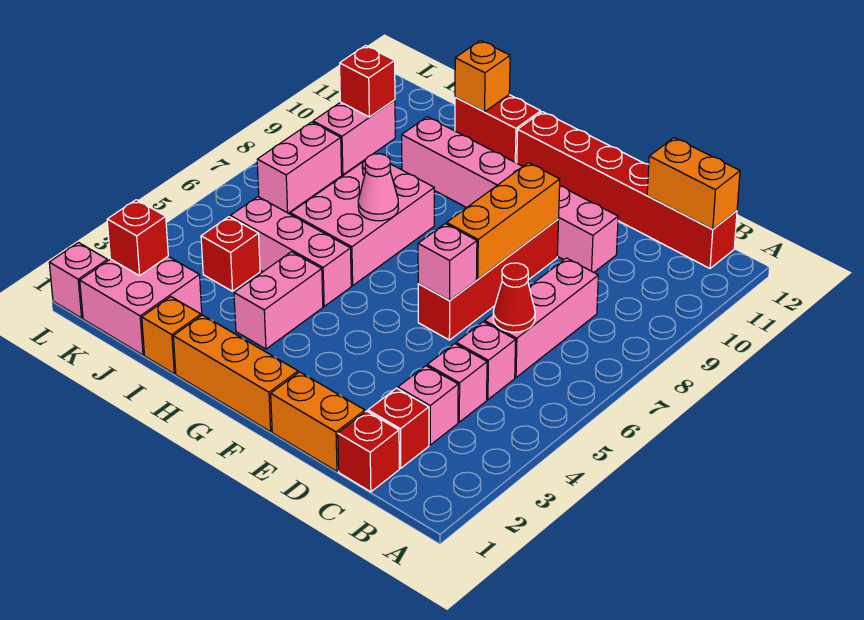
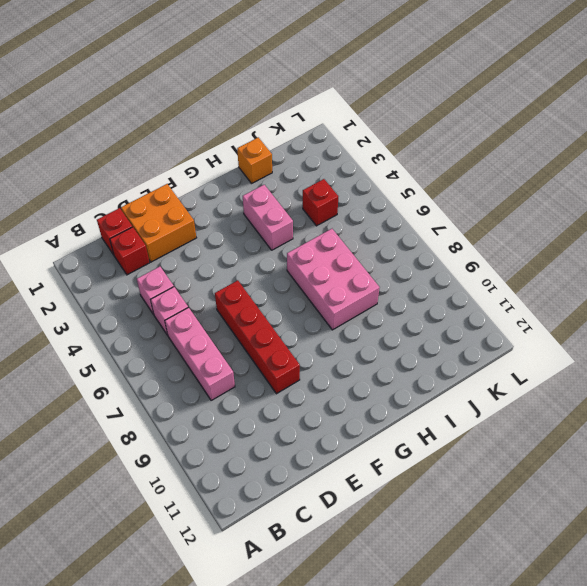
orange 2x2 brick [121,184,196,262] -> orange 1x2 brick [271,372,365,471]
none -> red 1x6 brick [517,112,737,268]
none -> pink 1x1 brick [398,366,458,445]
none -> pink 1x6 brick [402,117,618,272]

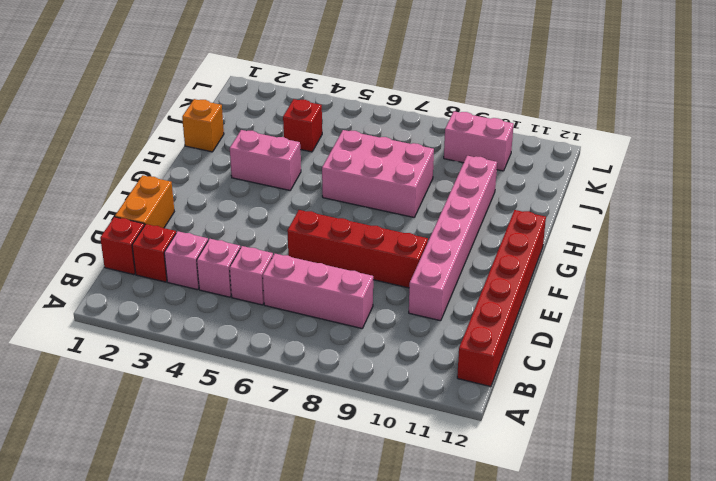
none -> orange 1x3 brick [173,315,298,432]
none -> pink 1x3 brick [230,197,351,306]
none -> red 1x2 brick [455,95,541,163]

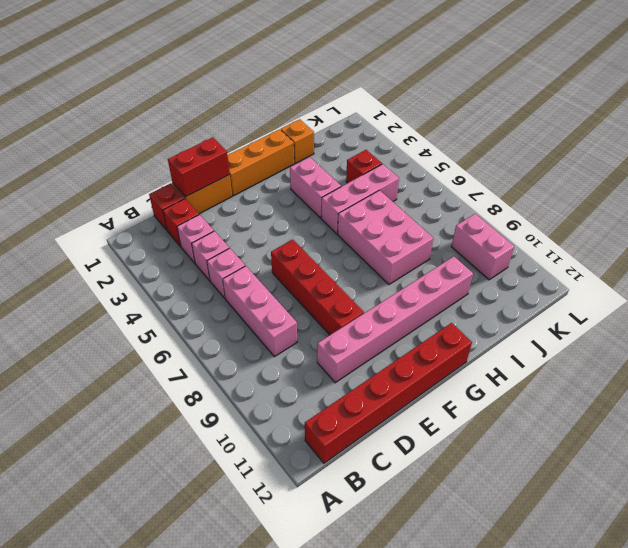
red 1x2 brick [168,137,230,197] -> red 1x2 brick moved to [455,95,541,163]
none -> pink 2x2 brick [80,257,202,355]
none -> pink 1x2 brick [257,122,342,213]
none -> pink 1x1 brick [49,243,108,318]

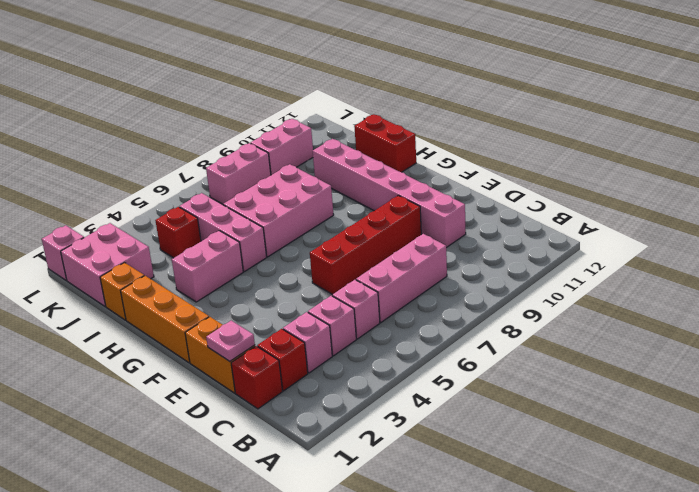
pink 1x1 plate [206,320,255,361] -> none
none -> red 1x6 brick [517,112,737,268]
none -> orange 1x2 brick [647,138,740,229]
none -> red 1x1 cone [493,263,535,332]

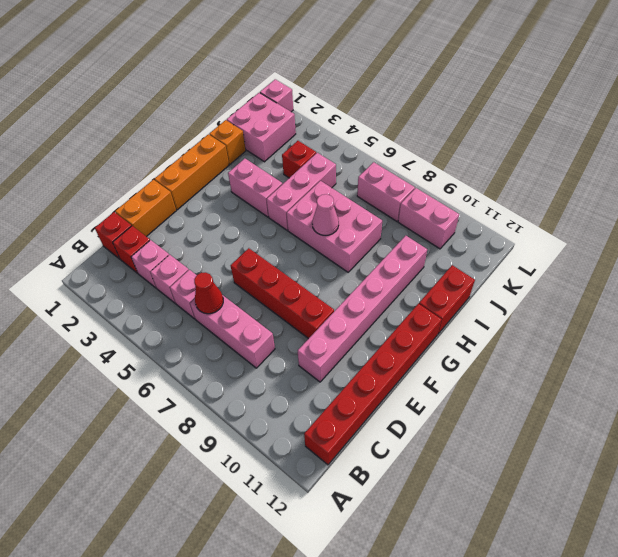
none -> orange 1x2 brick [647,138,740,229]
none -> pink 1x1 brick [418,224,477,301]
none -> orange 1x3 brick [447,163,560,279]

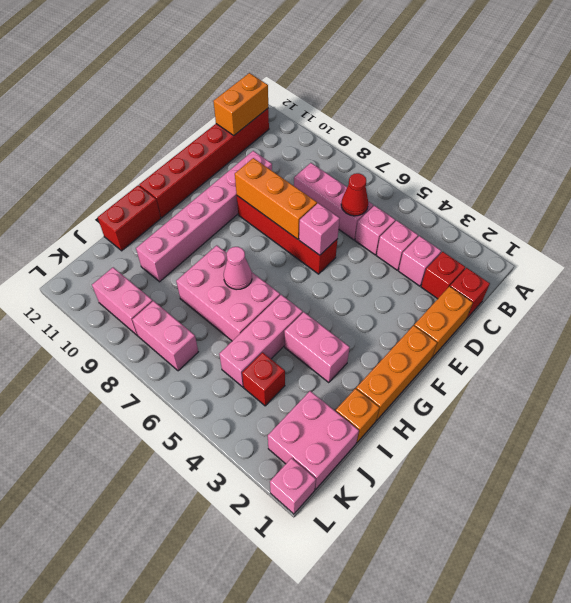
none -> orange 1x1 brick [455,41,510,112]
none -> red 1x1 brick [107,200,168,276]
none -> red 1x1 brick [340,46,395,117]

